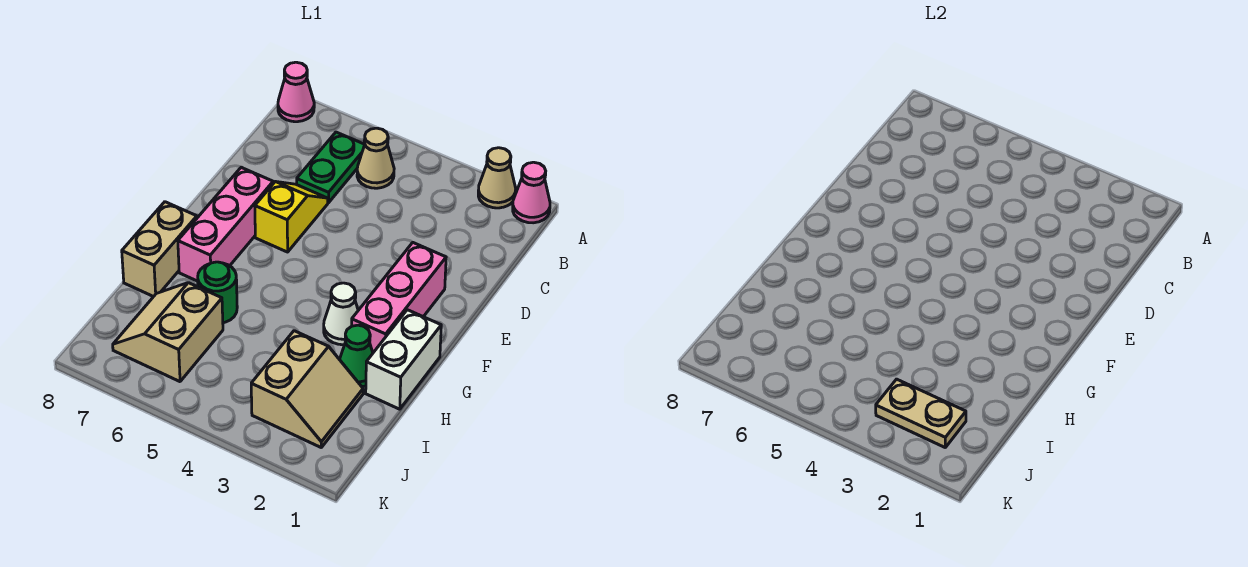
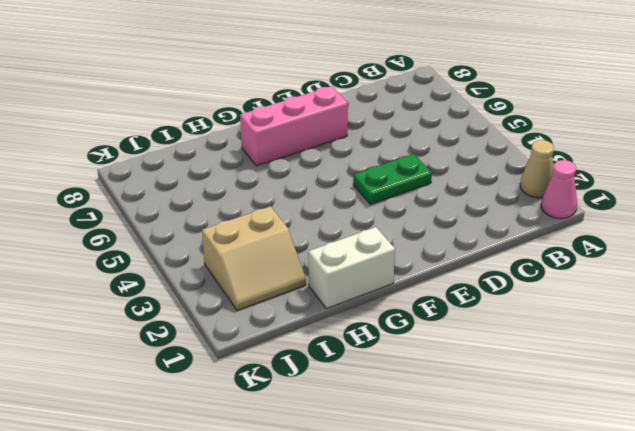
green 1x2 plate [353,154,432,204] -> green 1x2 plate moved to [297,132,365,203]
none -> pink 1x1 cone [278,62,314,122]
none -> tan 1x1 cone [357,128,394,188]
none -> yellow 1x2 slope [255,182,328,252]

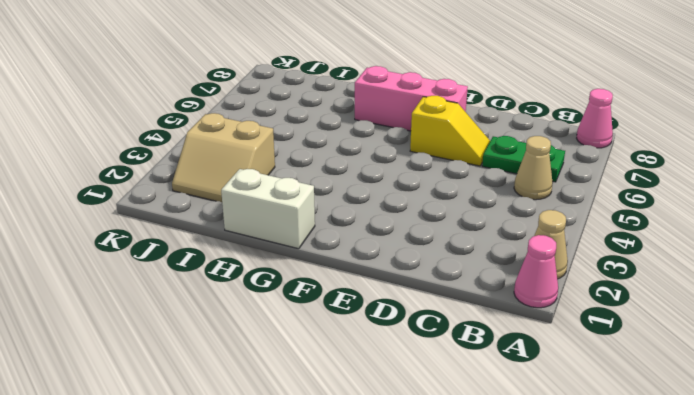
none -> pink 1x3 brick [352,243,446,353]
none -> white 1x1 cone [324,283,358,345]
none -> tan 1x2 brick [122,202,197,297]

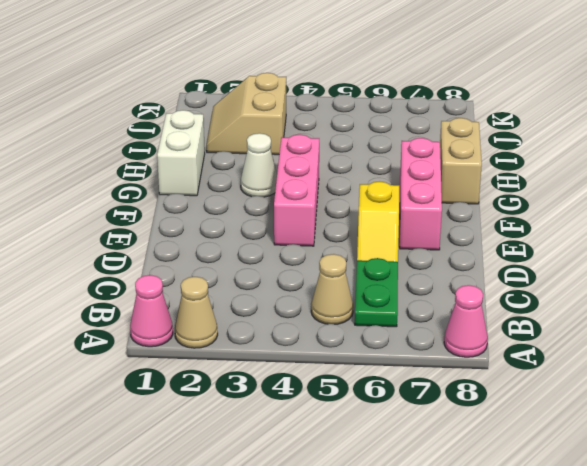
pink 1x3 brick [274,135,319,246] -> pink 1x3 brick moved to [352,243,446,353]
none -> green 1x1 cone [340,325,373,387]
none -> green 1x1 round brick [198,262,237,323]
none -> tan 2x2 slope [113,283,223,382]

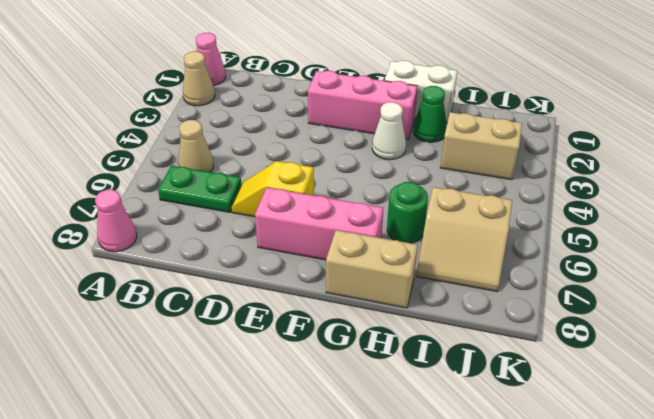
none -> tan 1x2 plate [876,379,966,447]

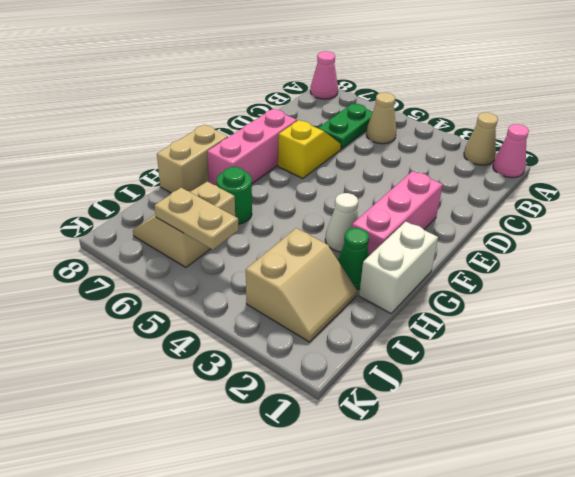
tan 1x2 plate [154,188,239,250] -> tan 1x2 plate moved to [876,379,966,447]

